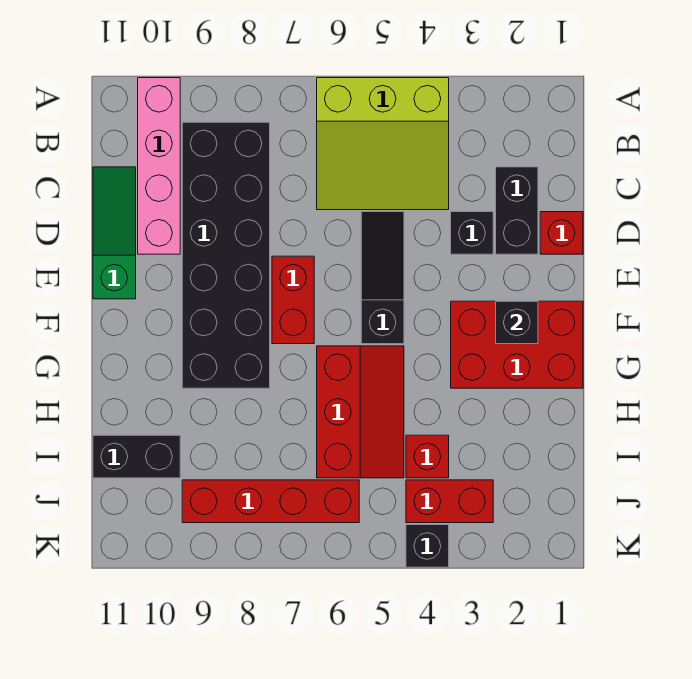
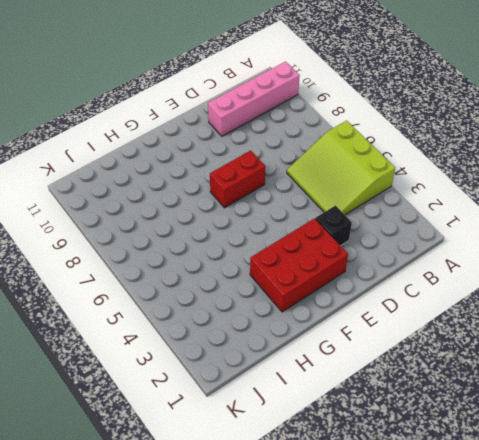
red 2x3 brick [250,218,348,312] -> red 2x3 brick turned to [451,301,583,388]
none -> black 2x6 brick [182,122,270,388]
none -> black 1x2 brick [496,167,538,254]
none -> green 1x3 slope [93,167,136,299]

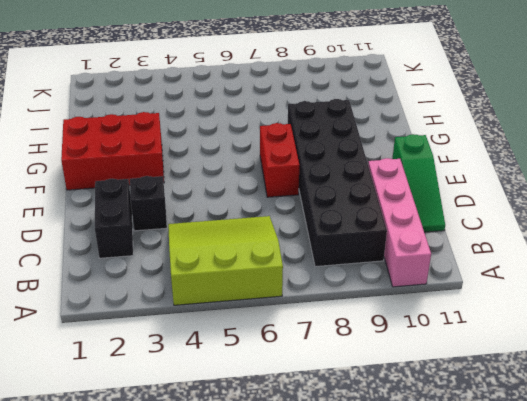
none -> red 1x1 brick [540,212,583,254]
none -> black 1x3 slope [361,212,404,344]
none -> red 2x3 slope [317,346,404,478]

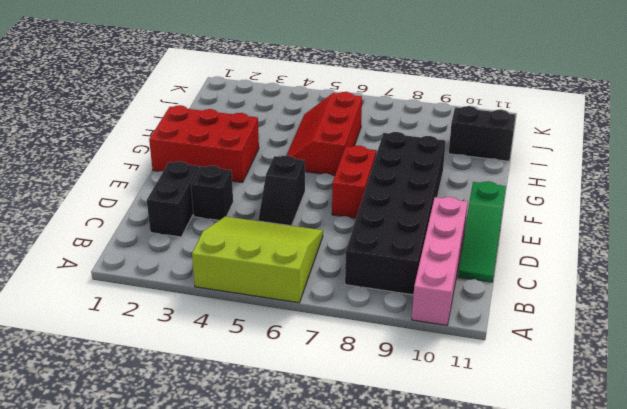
black 1x2 slope [258,155,305,226] -> black 1x3 slope [361,212,404,344]
none -> red 1x1 brick [540,212,583,254]
none -> red 1x1 brick [406,435,449,478]
none -> red 1x2 brick [406,480,493,523]

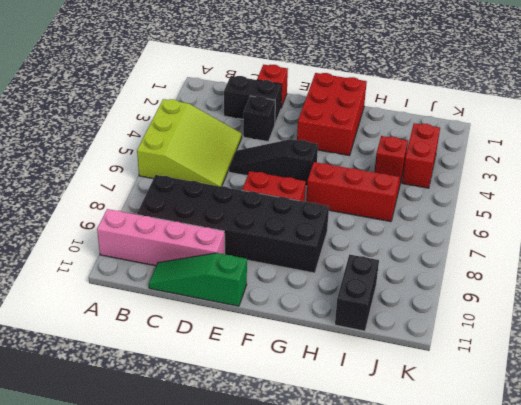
none -> red 1x4 brick [182,480,359,523]
none -> black 1x1 brick [406,525,449,567]
none -> black 1x1 brick [496,301,538,344]

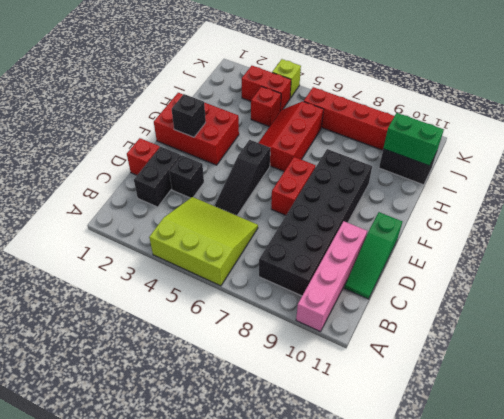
green 1x2 brick [383,113,444,166] -> none
lime 1x1 brick [272,59,301,98] -> black 1x1 brick [406,525,449,567]

